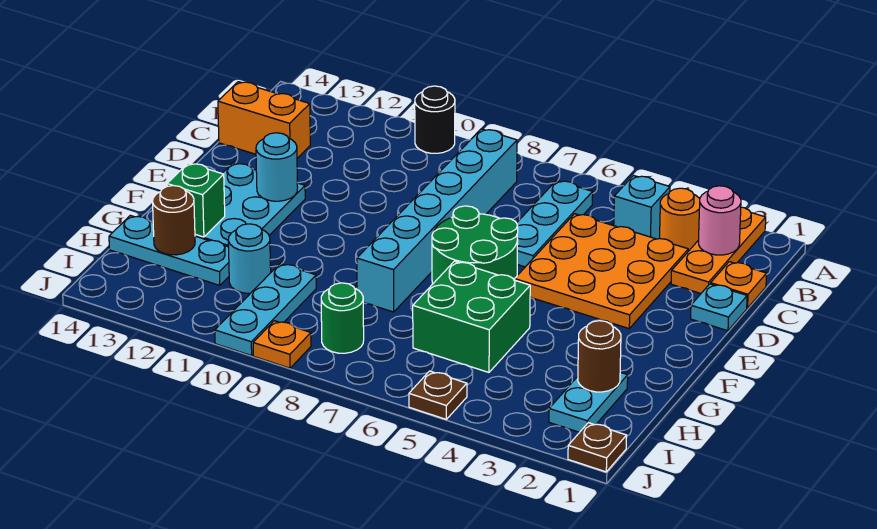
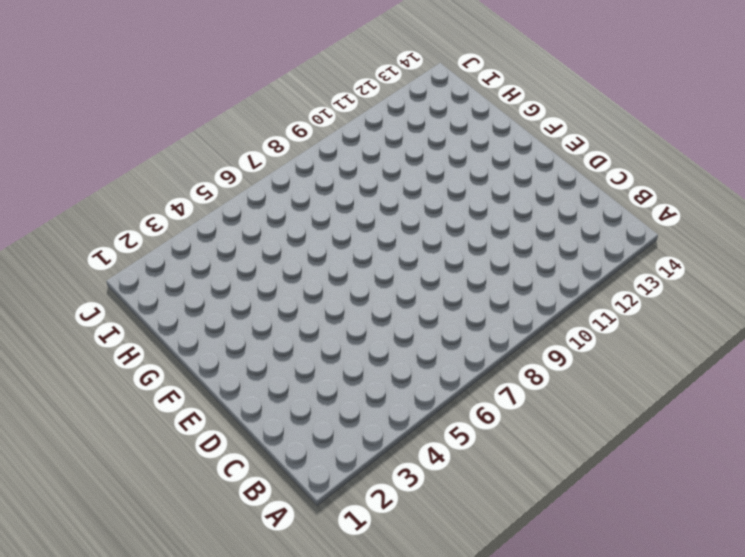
none -> orange 1x3 plate [671,207,766,293]
none -> black 1x1 round brick [415,86,455,153]
none -> orange 1x1 round brick [660,188,700,251]

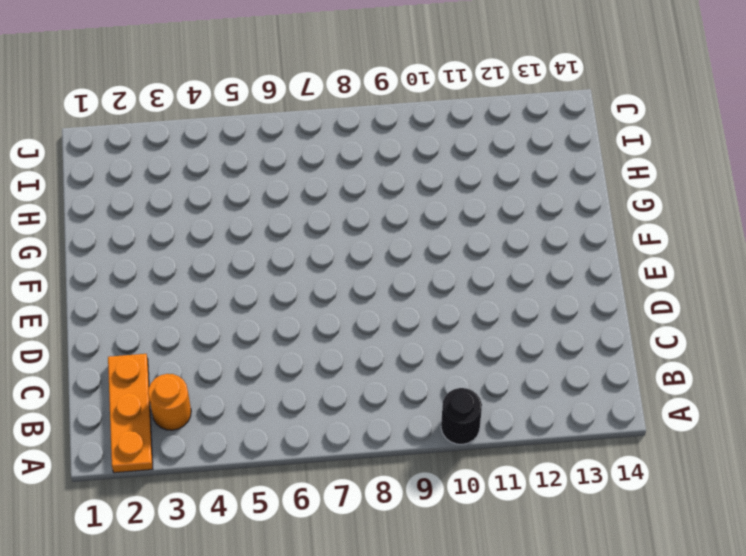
none -> cyan 1x1 brick [614,176,670,239]
none -> cyan 1x3 plate [517,180,593,267]
none -> cyan 1x6 brick [357,129,517,312]

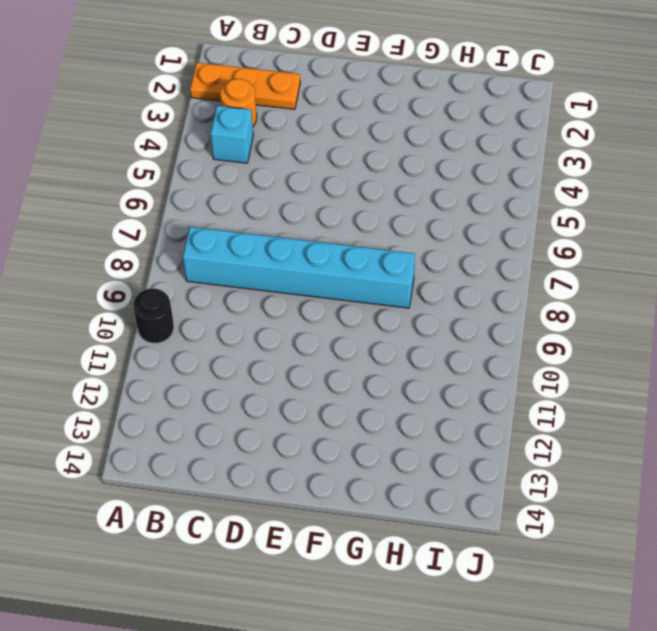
none -> cyan 1x3 plate [517,180,593,267]
none -> orange 1x1 plate [711,262,767,308]
none -> orange 3x3 plate [515,214,688,329]

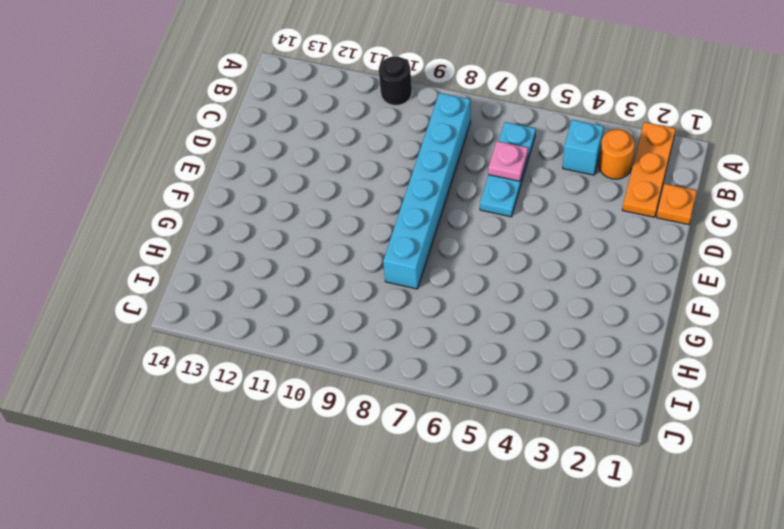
pink 1x1 plate [488,141,528,181] -> none
none -> orange 3x3 plate [515,214,688,329]
none -> orange 1x2 brick [218,82,310,158]
none -> cyan 1x1 plate [691,284,747,331]

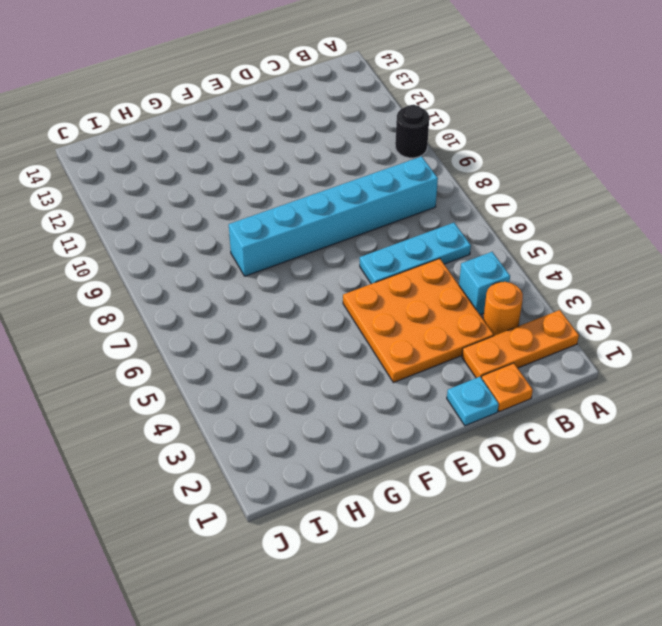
none -> orange 1x2 brick [218,82,310,158]
none -> green 2x2 round brick [432,206,518,284]
none -> cyan 2x3 plate [195,163,305,247]

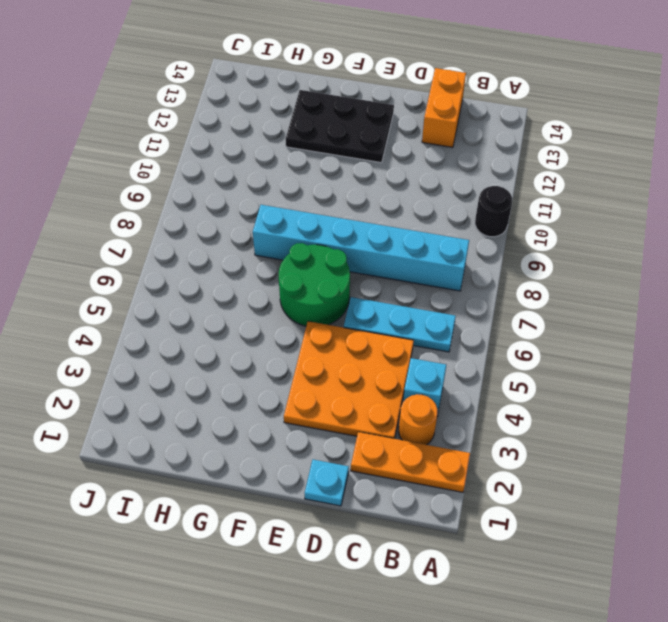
black 2x3 plate [285,90,394,163] -> cyan 2x3 plate [195,163,305,247]
none -> orange 1x1 plate [711,262,767,308]
none -> green 2x2 brick [413,261,530,372]
none -> cyan 1x2 plate [549,372,628,432]

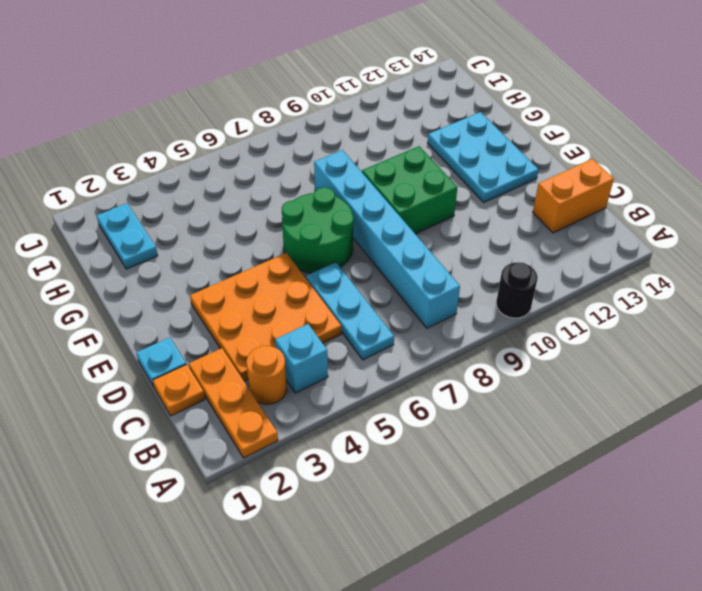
green 2x2 brick [362,146,457,234] -> green 2x2 brick moved to [413,261,530,372]
none -> cyan 1x3 plate [215,264,316,356]
none -> cyan 1x1 round brick [228,224,271,293]
none -> cyan 1x3 plate [109,215,229,285]

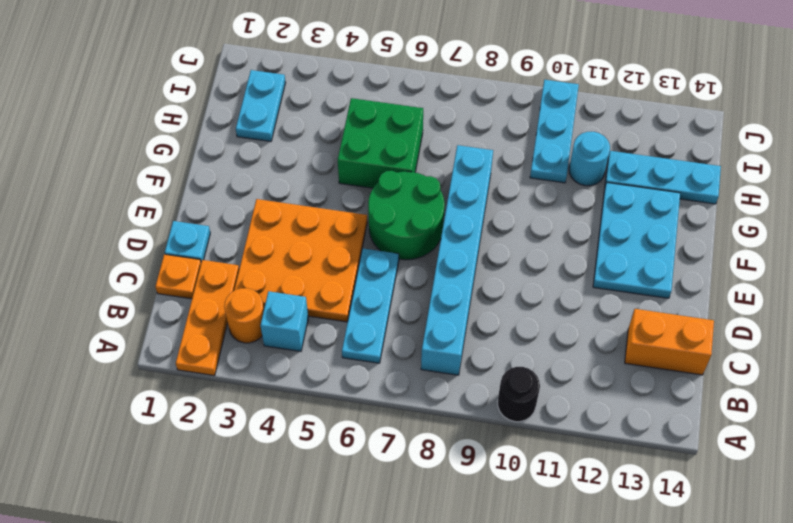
none -> green 1x1 round brick [321,283,364,353]
none -> brown 1x1 plate [568,423,627,472]
none -> brown 1x1 plate [409,371,467,419]

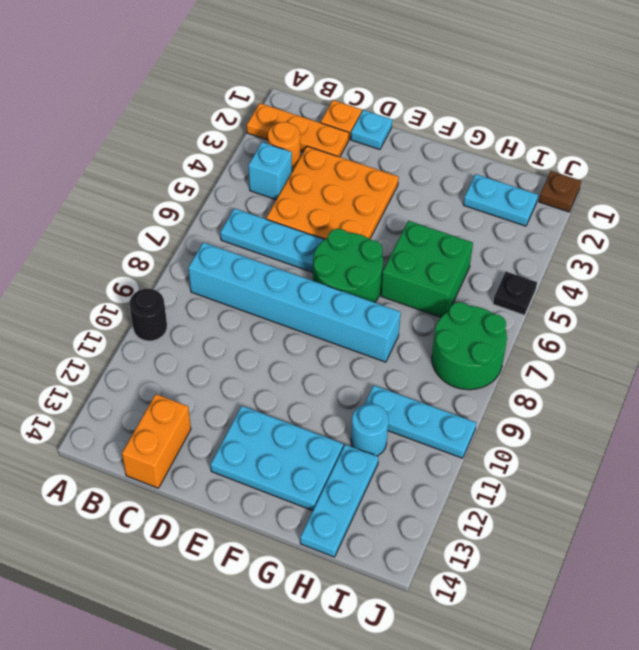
green 2x2 round brick [432,302,507,390] -> green 1x1 round brick [321,283,364,353]
black 1x1 plate [493,272,537,315] -> brown 1x1 plate [409,371,467,419]
none -> orange 1x1 plate [253,321,311,368]
none -> pink 1x1 round brick [699,186,741,255]
none -> cyan 1x1 round brick [256,133,298,201]

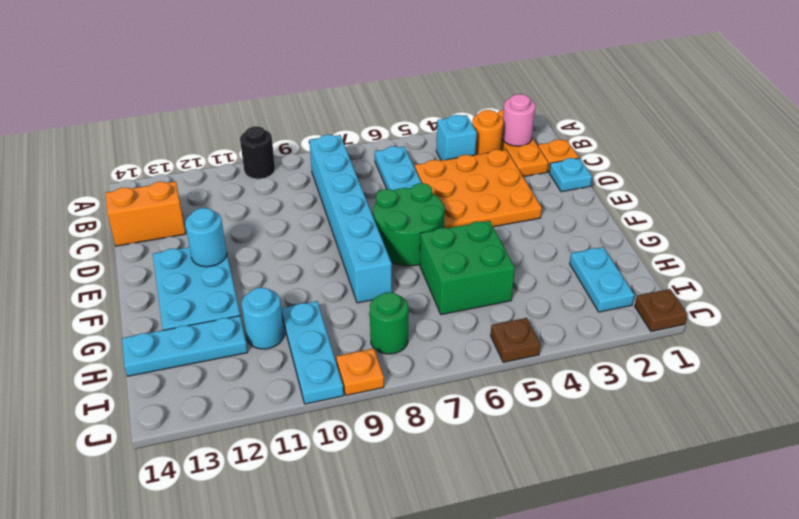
none -> green 1x1 brick [167,163,225,237]
none -> brown 1x1 round brick [578,321,621,392]
none -> brown 1x1 round brick [153,186,195,255]

